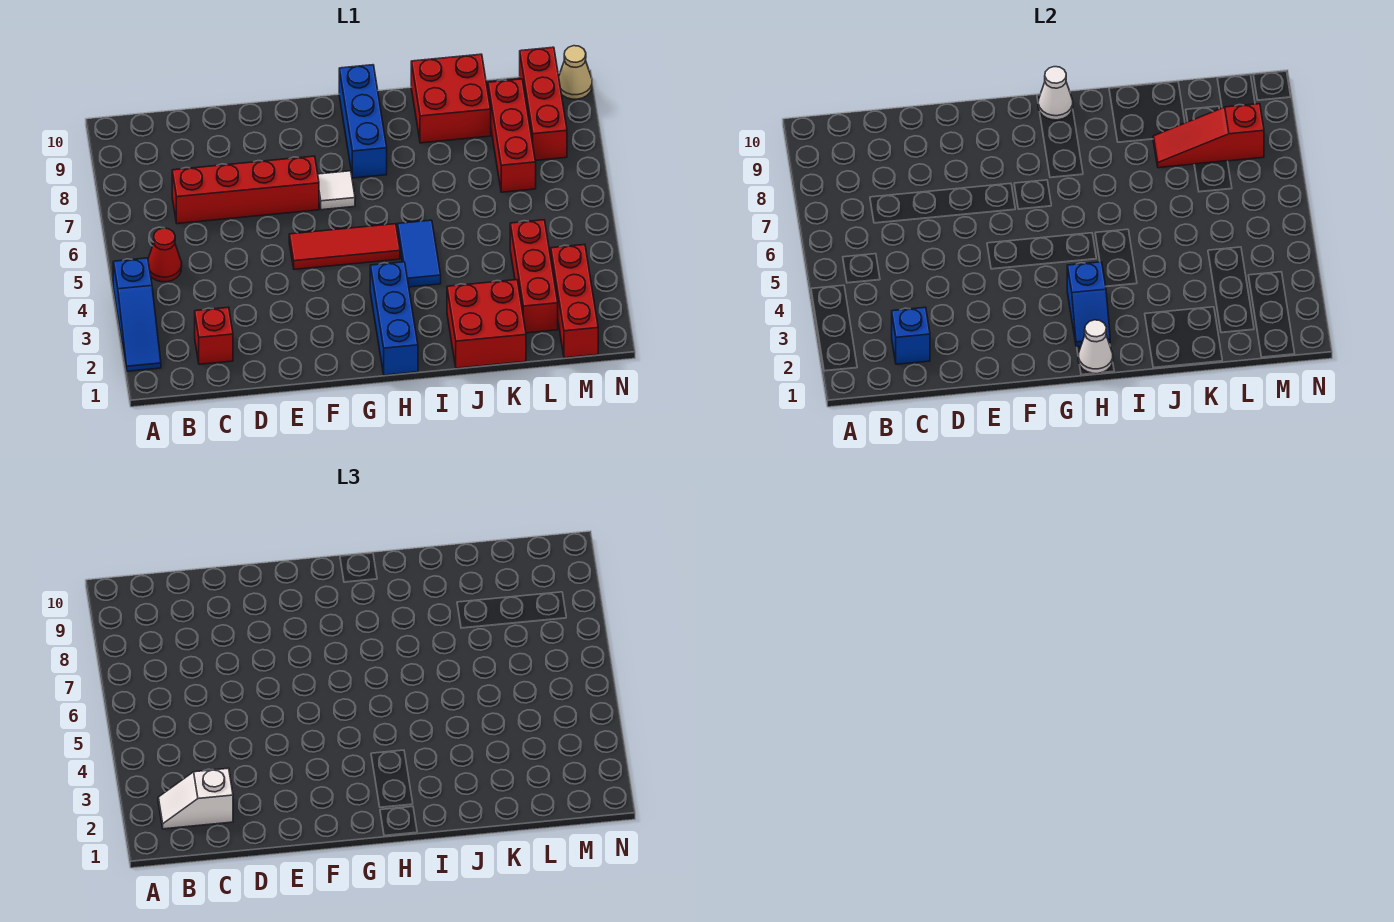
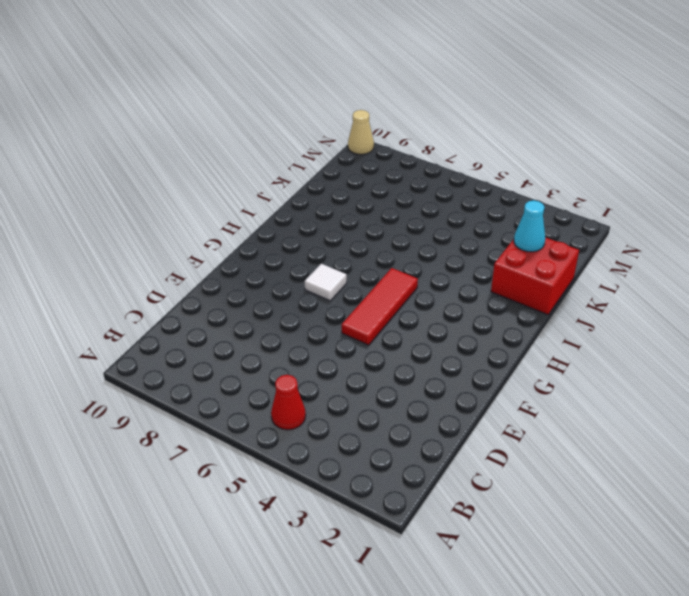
cyan 1x1 cone [514,200,545,252] -> none
none -> blue 1x3 slope [113,258,161,371]
none -> red 1x1 brick [195,307,233,364]
none -> red 1x4 brick [172,156,319,224]

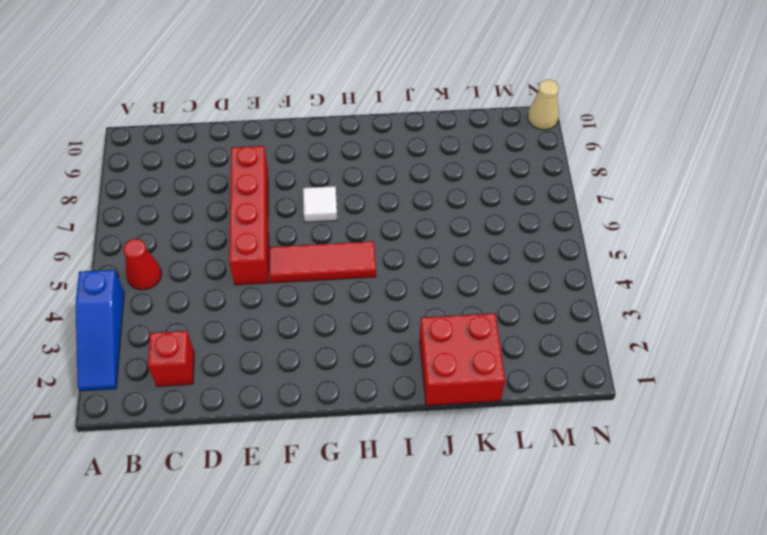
red 1x4 brick [229,146,269,285] -> red 1x4 brick turned to [172,156,319,224]
none -> blue 1x3 brick [370,262,418,375]
none -> blue 1x3 brick [339,65,387,178]
none -> blue 1x2 tile [398,220,441,287]

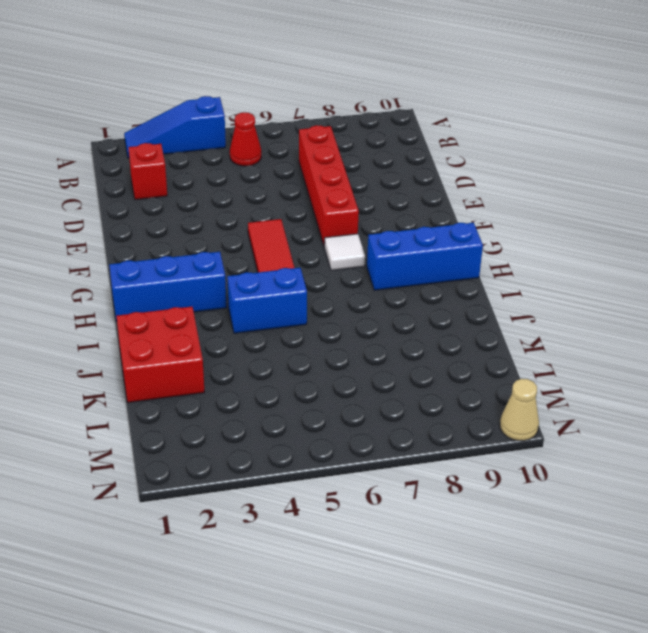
blue 1x2 brick [227,268,307,333] -> blue 1x2 tile [398,220,441,287]
none -> red 2x2 brick [411,54,491,143]
none -> red 1x3 brick [510,220,558,333]
none -> red 1x3 brick [488,79,536,192]

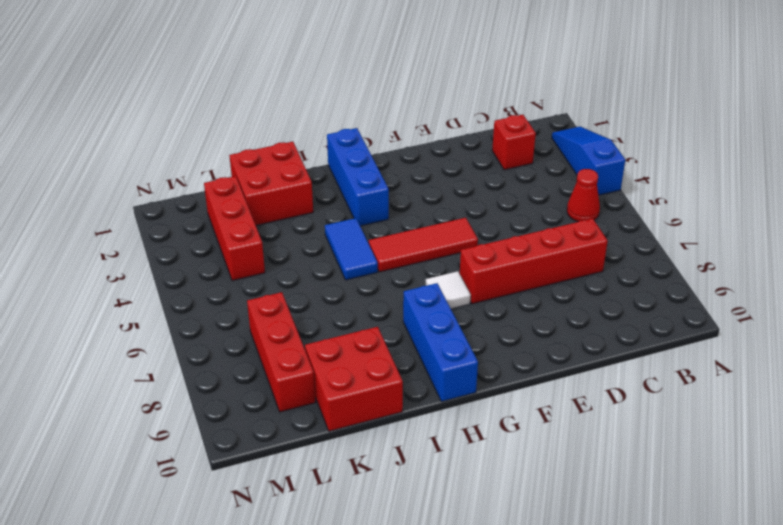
none -> red 1x3 brick [551,245,598,358]
none -> red 1x3 brick [520,47,567,160]
none -> tan 1x1 cone [559,46,592,99]

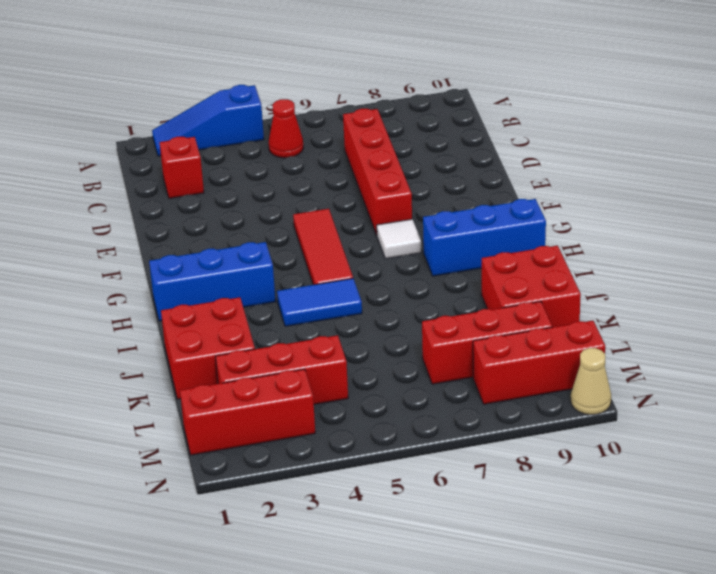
none -> blue 1x1 brick [892,307,930,364]
none -> white 1x1 cone [1078,320,1113,374]
none -> blue 1x2 slope [1067,262,1110,347]

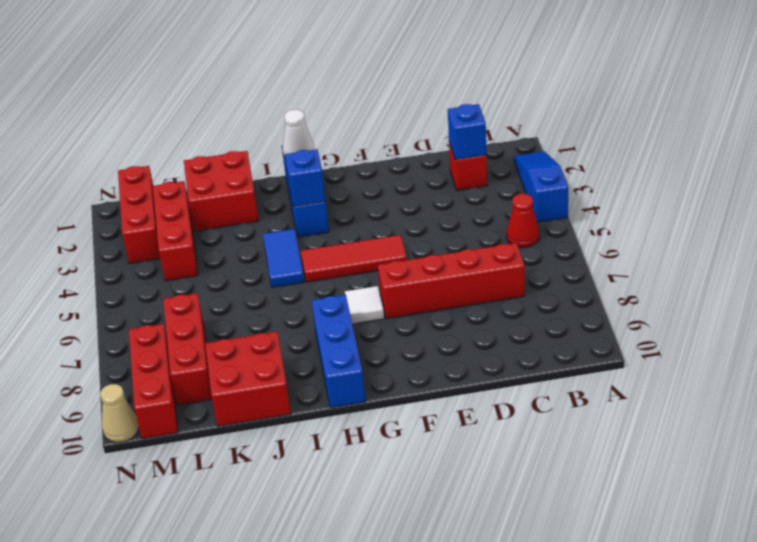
none -> white 1x1 cone [1038,67,1073,120]
none -> red 1x3 slope [1153,104,1264,168]
none -> white 1x2 slope [158,768,233,829]

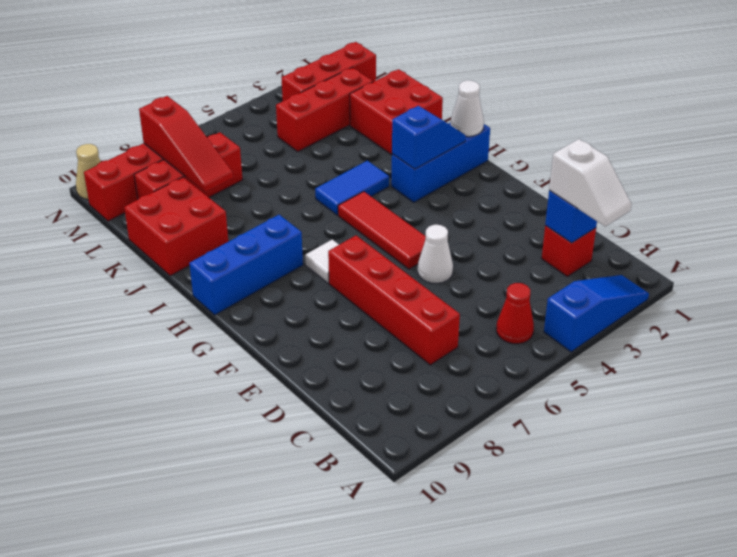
white 1x1 cone [418,225,453,283] -> white 1x1 cone moved to [1038,67,1073,120]

